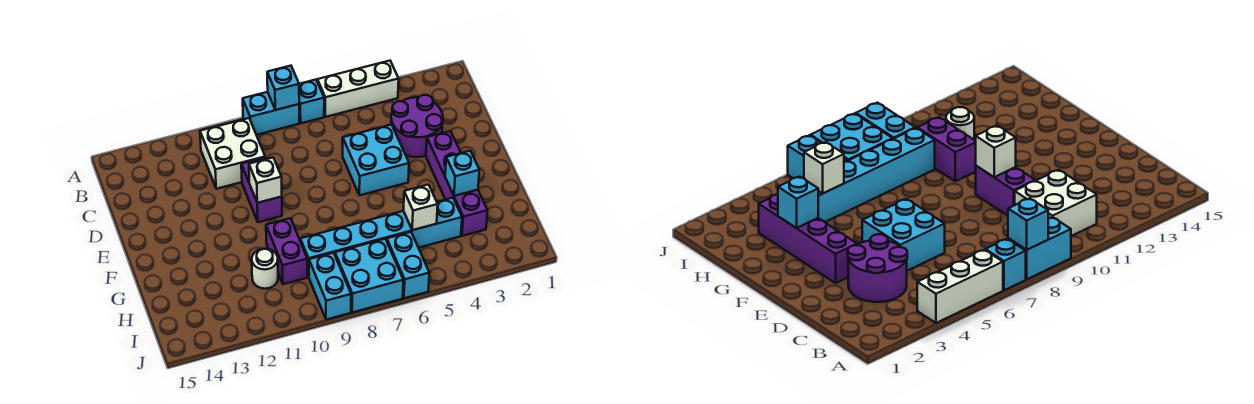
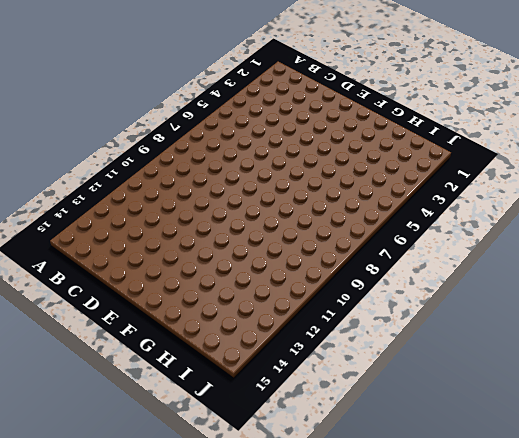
none -> white 1x3 brick [317,61,399,117]
none -> cyan 1x1 brick [299,80,324,123]
none -> cyan 1x2 brick [243,92,299,135]

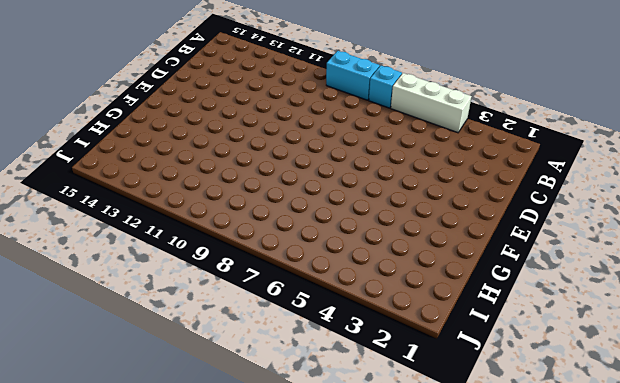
none -> white 2x2 brick [200,118,265,189]
none -> purple 2x2 round brick [391,95,443,157]
none -> cyan 2x2 brick [343,125,409,195]

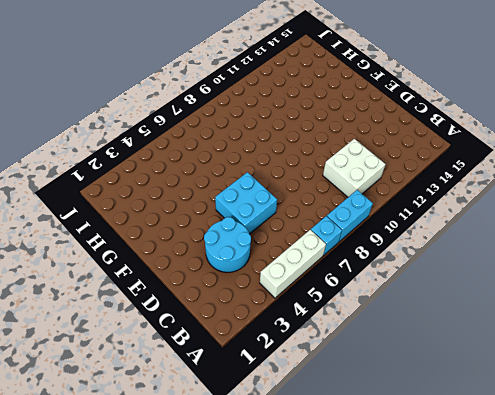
cyan 2x2 round brick [204,217,251,272] -> purple 2x2 round brick [391,95,443,157]
none -> purple 1x2 brick [241,157,282,222]
none -> purple 1x4 brick [426,131,488,236]
none -> purple 1x2 brick [266,218,307,284]

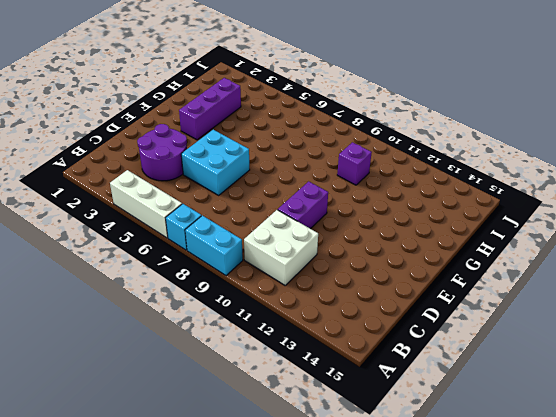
purple 1x3 brick [179,78,241,140] -> purple 1x4 brick [426,131,488,236]
purple 1x1 brick [337,142,372,185] -> purple 1x2 brick [266,218,307,284]
none -> cyan 1x6 brick [300,198,462,277]
none -> white 1x1 round brick [252,249,278,289]
none -> cyan 1x2 brick [387,232,429,298]

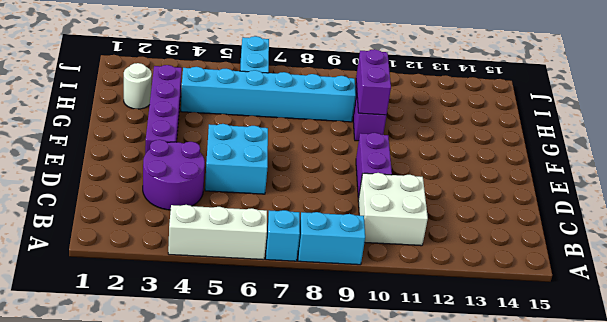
purple 1x2 brick [356,49,391,115] -> none
white 1x1 round brick [124,63,152,109] -> white 1x1 round brick moved to [252,249,278,289]
none -> cyan 2x2 brick [335,239,403,313]
none -> cyan 1x2 brick [309,253,351,320]
none -> cyan 1x1 brick [267,66,299,110]

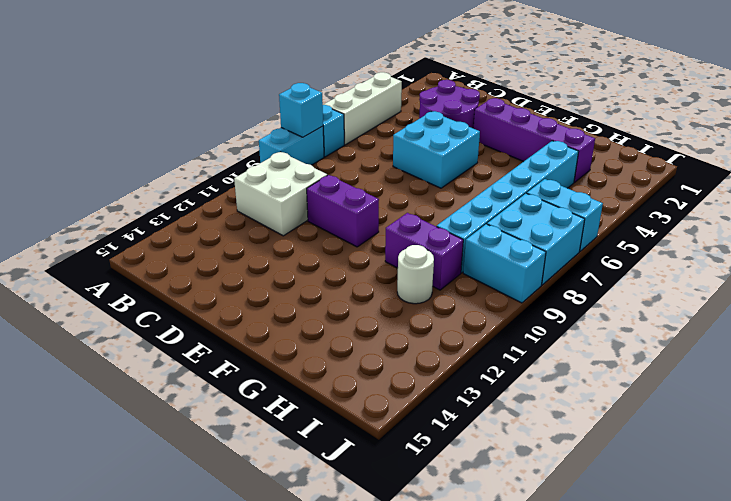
none -> white 1x1 brick [249,158,282,203]
none -> cyan 1x1 brick [445,151,480,196]
none -> white 1x1 brick [403,185,438,230]

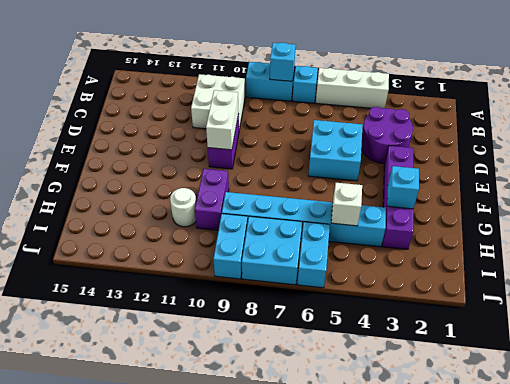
white 1x2 brick [206,90,238,150] -> white 1x1 brick [249,158,282,203]

